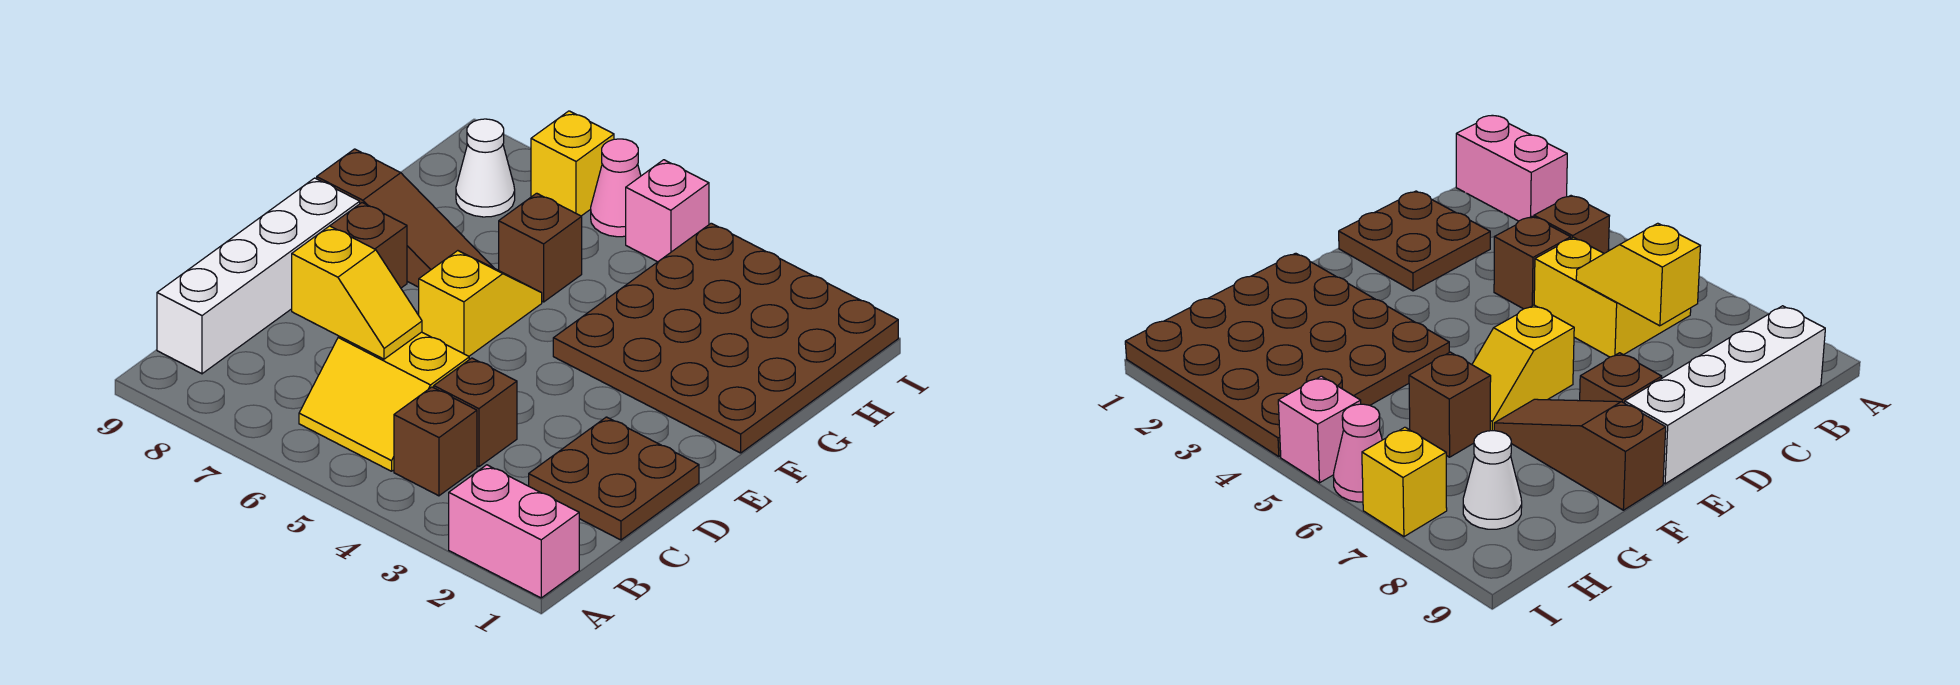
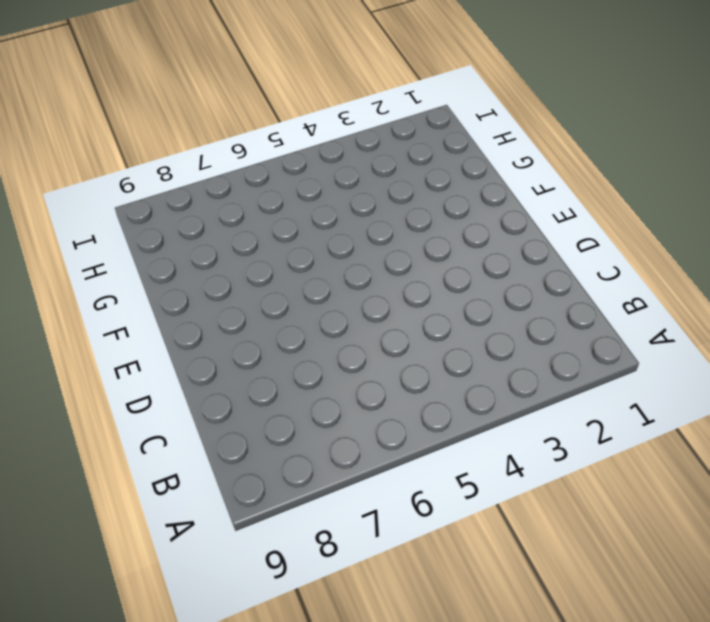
none -> pink 1x2 brick [449,465,579,598]
none -> brown 1x1 brick [394,387,477,496]
none -> yellow 2x2 slope [299,332,469,471]

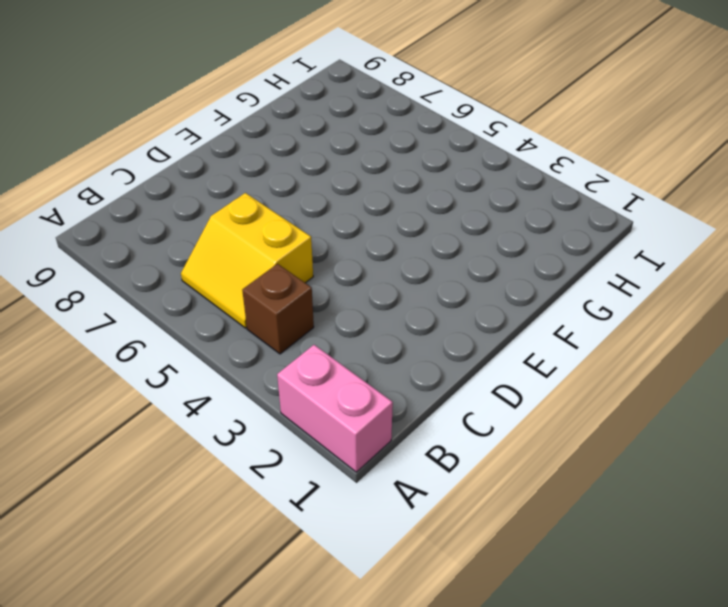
none -> white 1x4 brick [157,178,360,374]
none -> brown 2x2 plate [529,417,699,540]
none -> brown 1x1 brick [434,358,517,467]

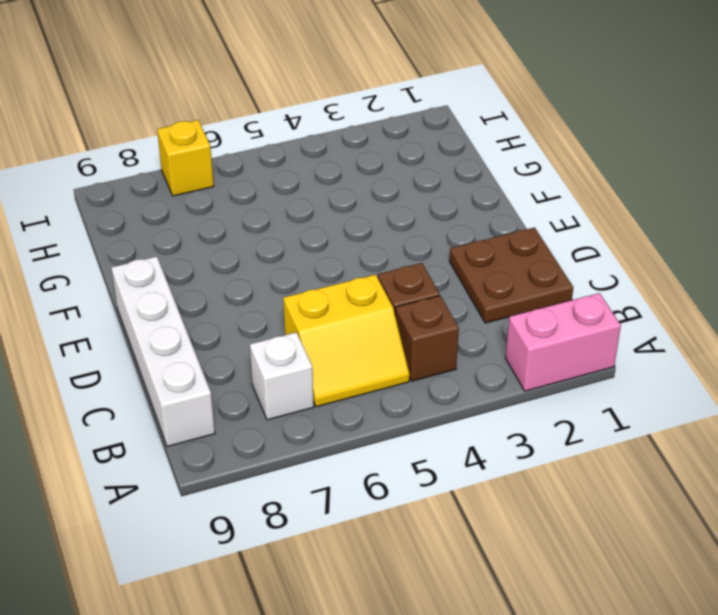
white 1x1 brick [250,332,314,420] -> none
none -> yellow 1x2 slope [419,251,542,356]
none -> brown 1x1 brick [330,203,407,288]
none -> brown 4x4 plate [553,223,898,453]

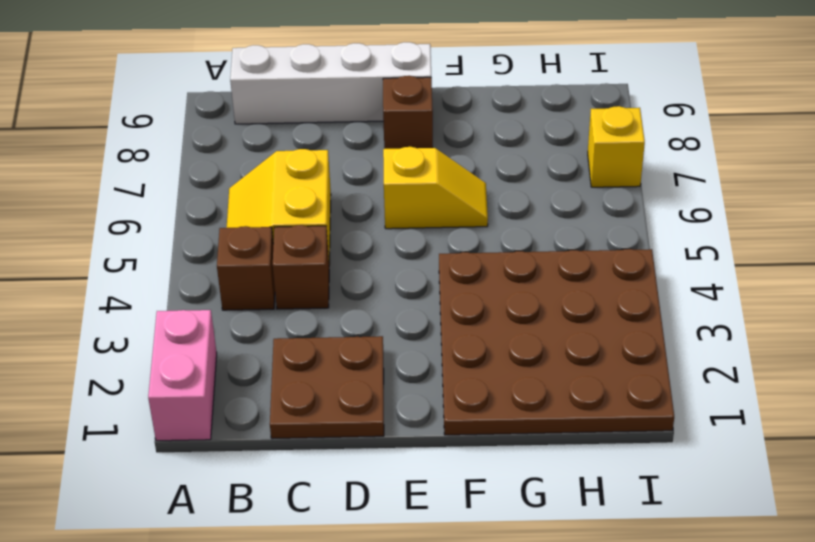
none -> brown 1x3 slope [317,149,494,287]
none -> brown 1x1 brick [499,193,582,302]
none -> white 1x1 cone [456,119,515,217]

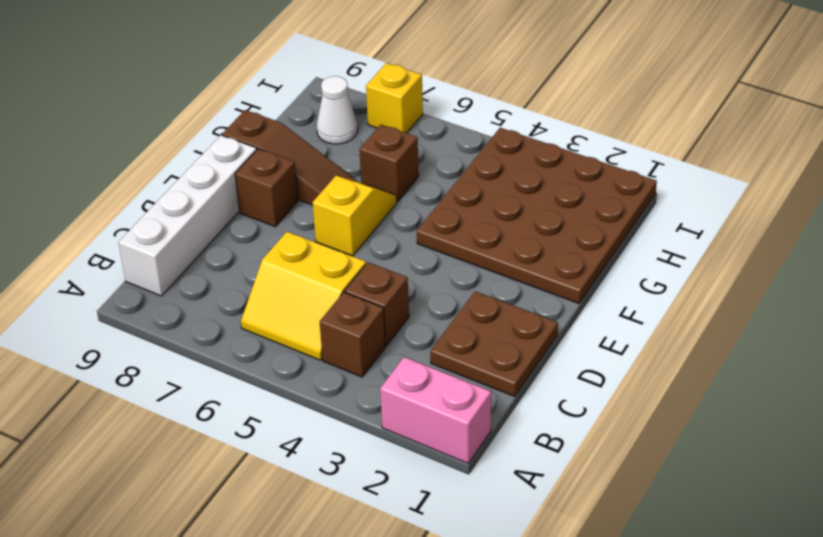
none -> pink 1x1 brick [626,160,709,262]
none -> pink 1x1 cone [591,139,641,237]
none -> yellow 1x2 slope [292,226,422,359]

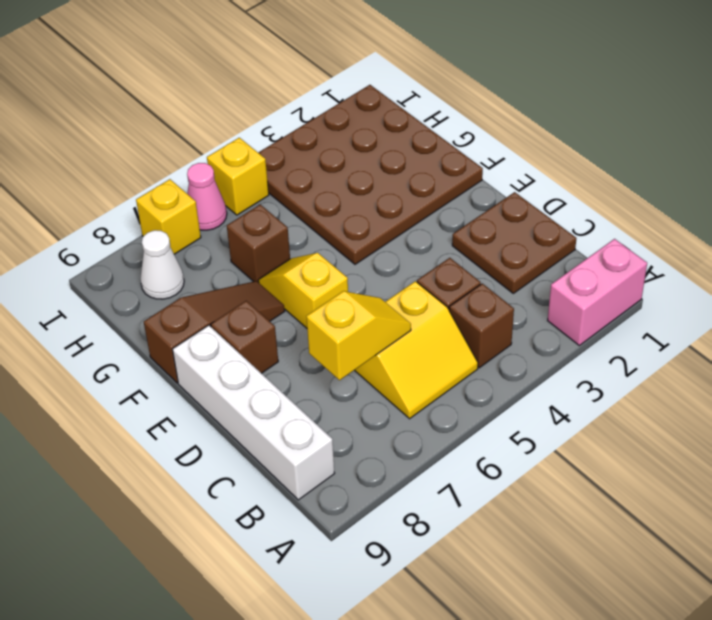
yellow 1x1 brick [207,138,269,215] -> pink 1x1 brick [626,160,709,262]

